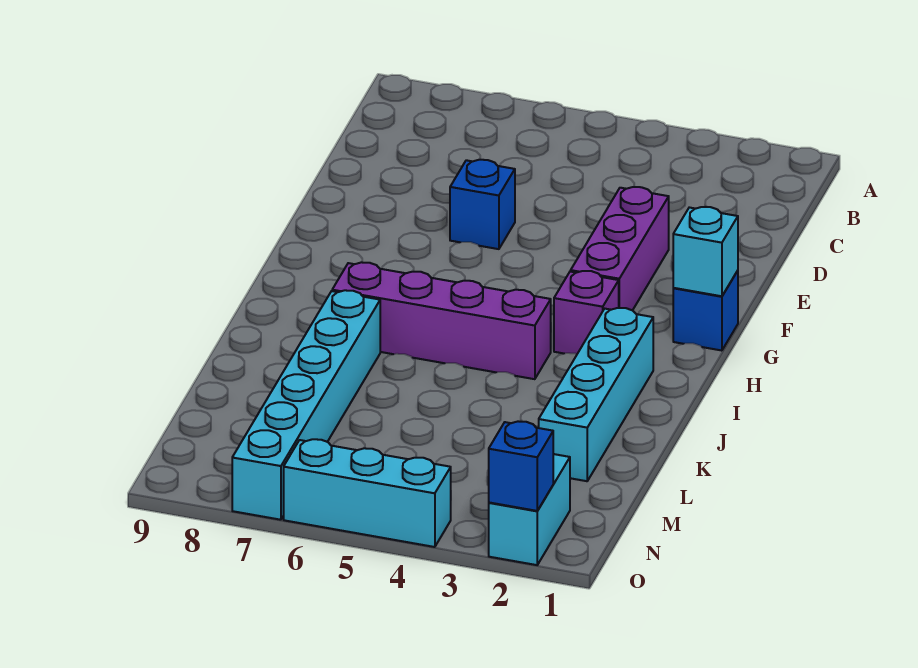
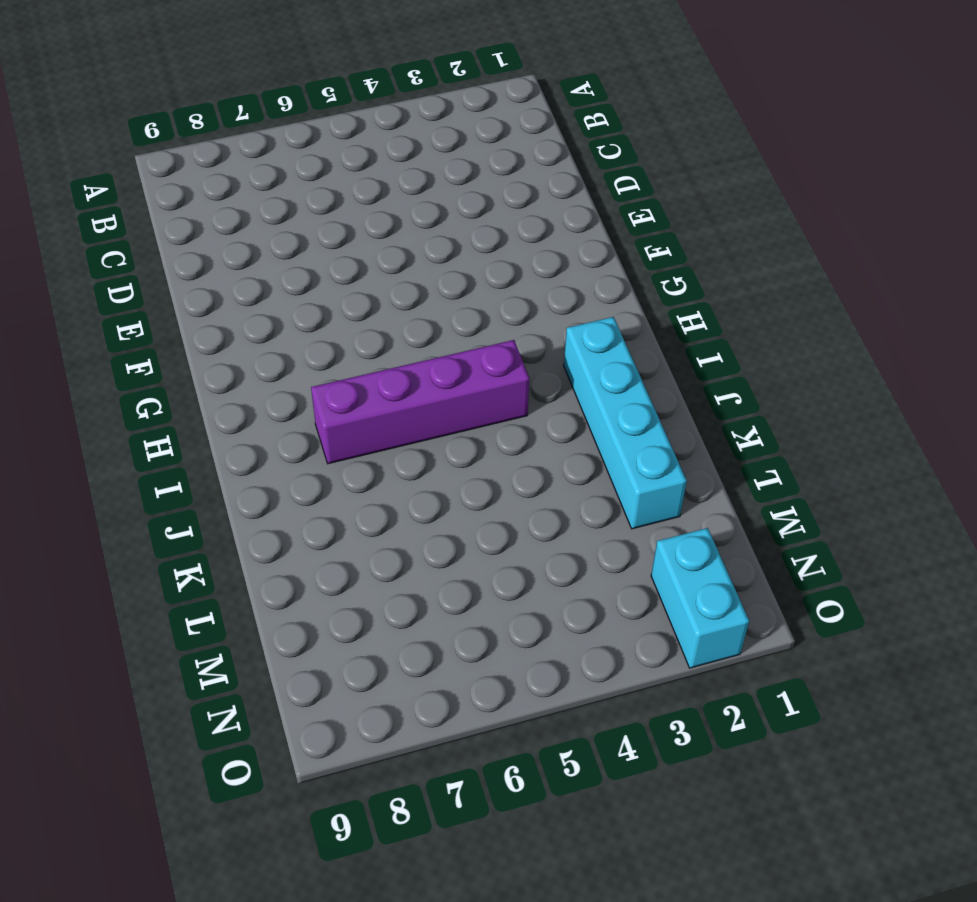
none -> purple 1x3 brick [571,187,669,310]
none -> blue 1x1 brick [450,160,515,249]

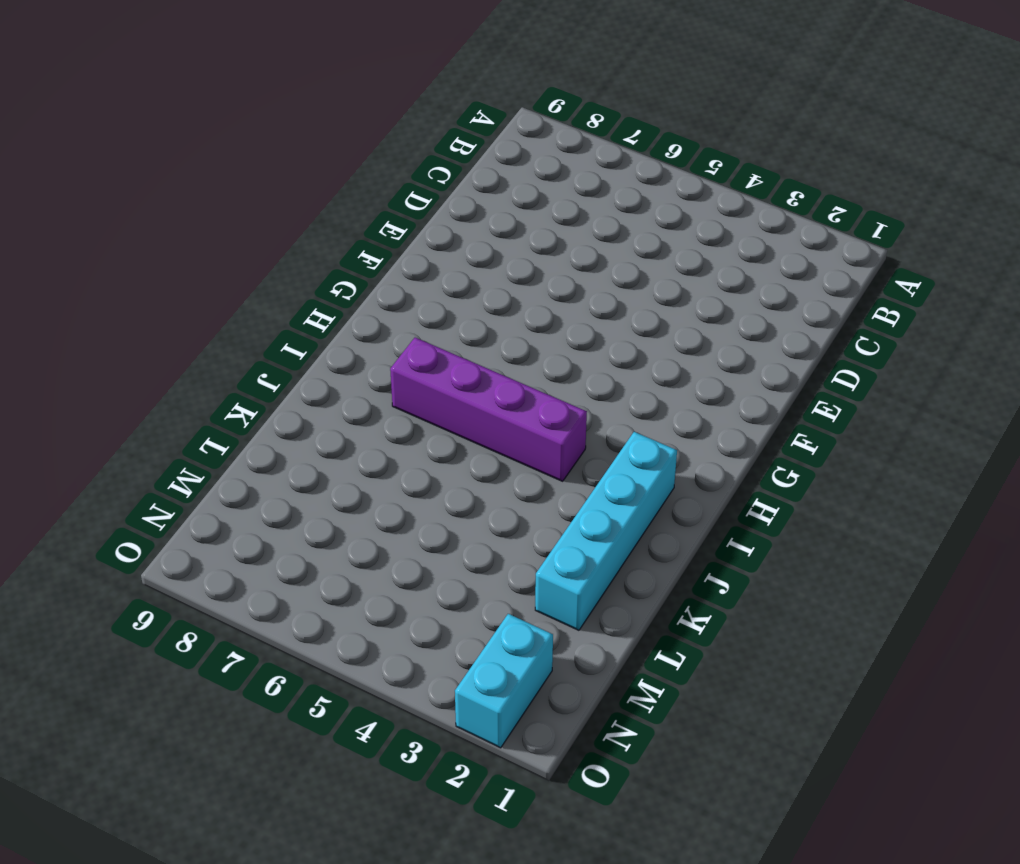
none -> purple 1x3 brick [571,187,669,310]
none -> blue 1x1 brick [450,160,515,249]

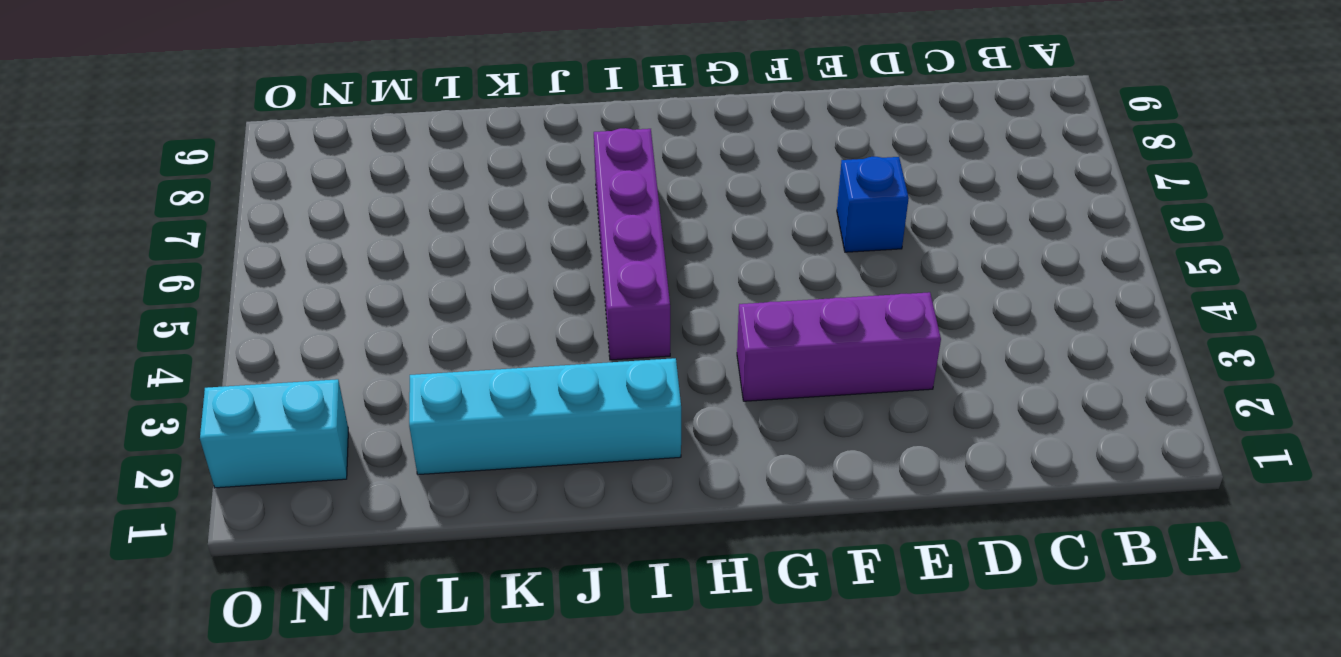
none -> blue 1x1 brick [673,271,738,351]
none -> purple 1x1 brick [554,271,619,354]

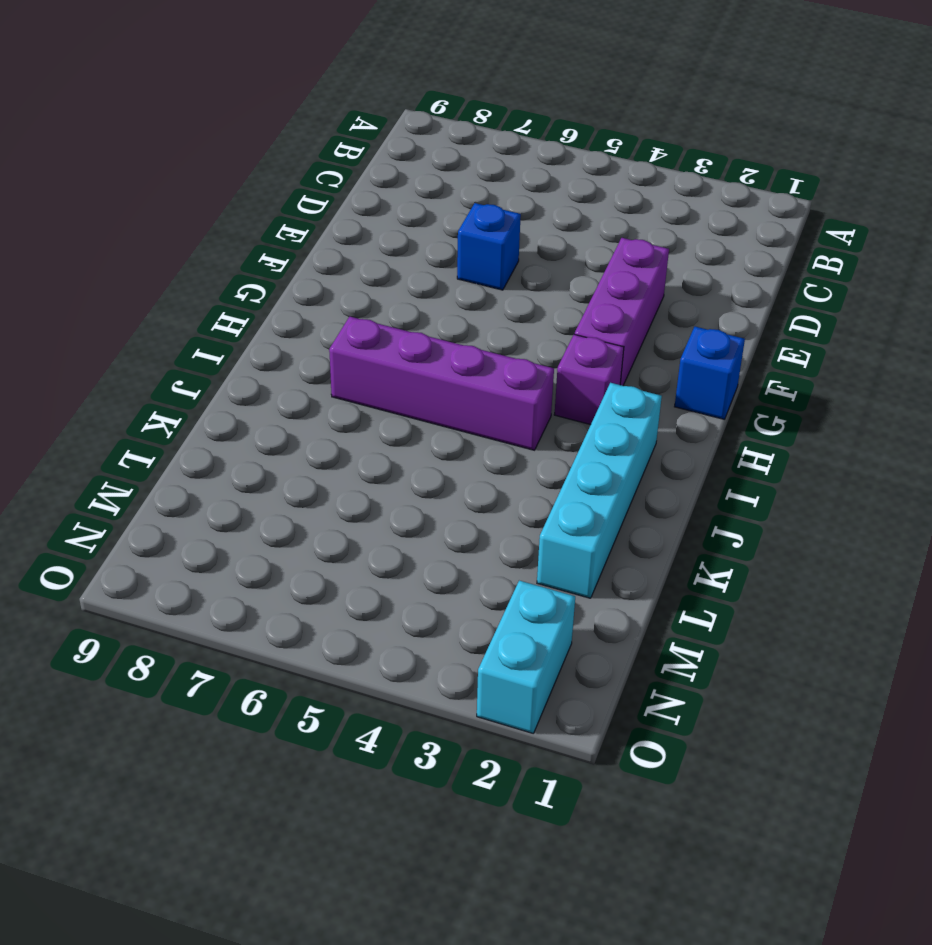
none -> cyan 1x6 brick [232,290,380,520]
none -> cyan 1x3 brick [284,439,451,547]

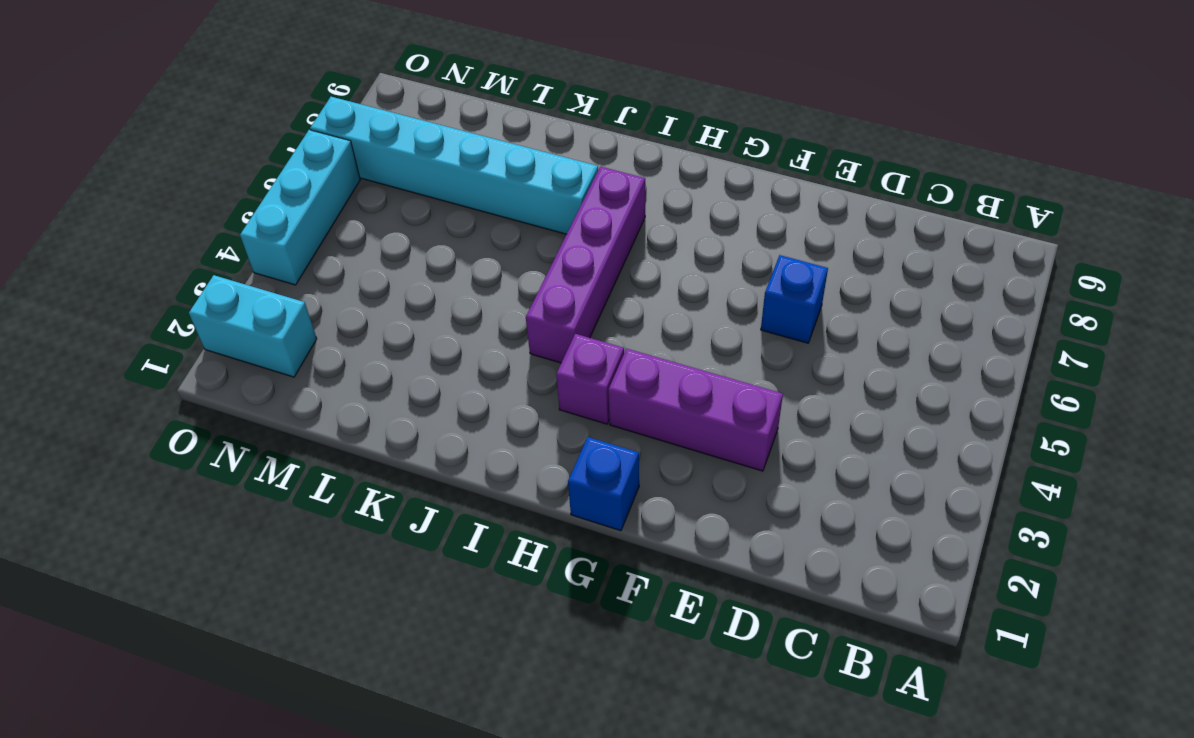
none -> cyan 1x4 brick [539,308,653,481]
none -> cyan 1x1 brick [673,207,738,296]

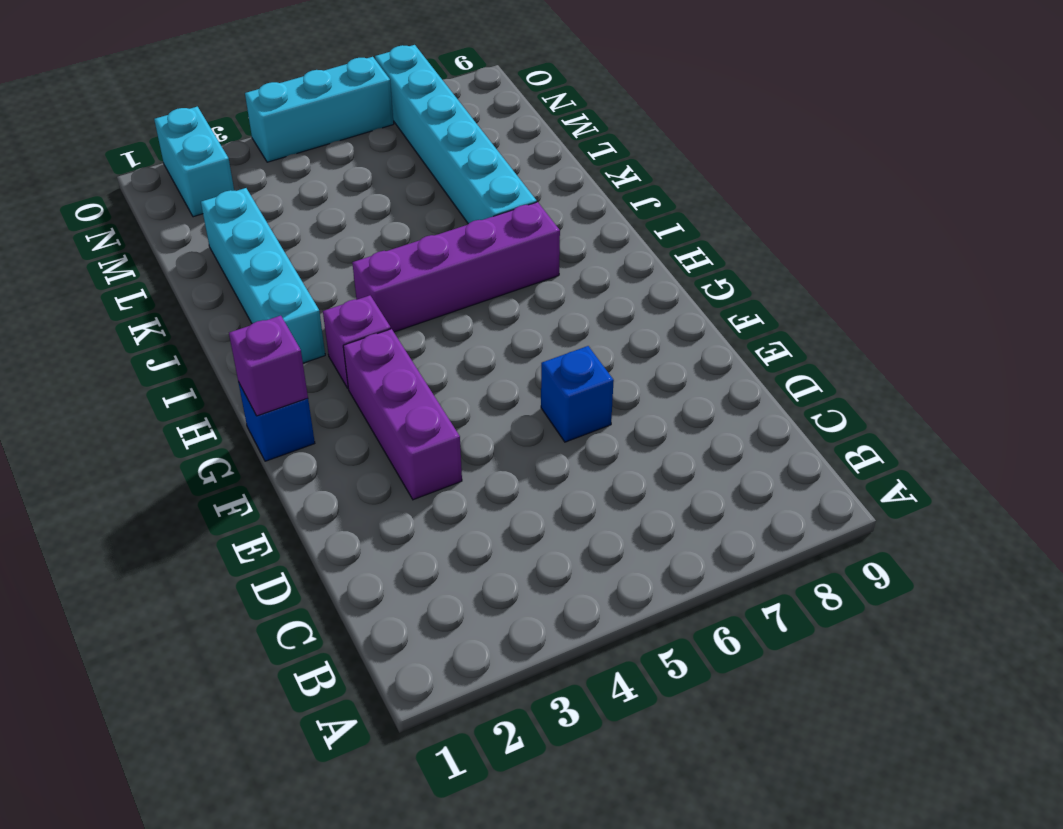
purple 1x1 brick [229,316,308,416] -> cyan 1x1 brick [673,207,738,296]
none -> blue 1x1 brick [489,421,553,511]

